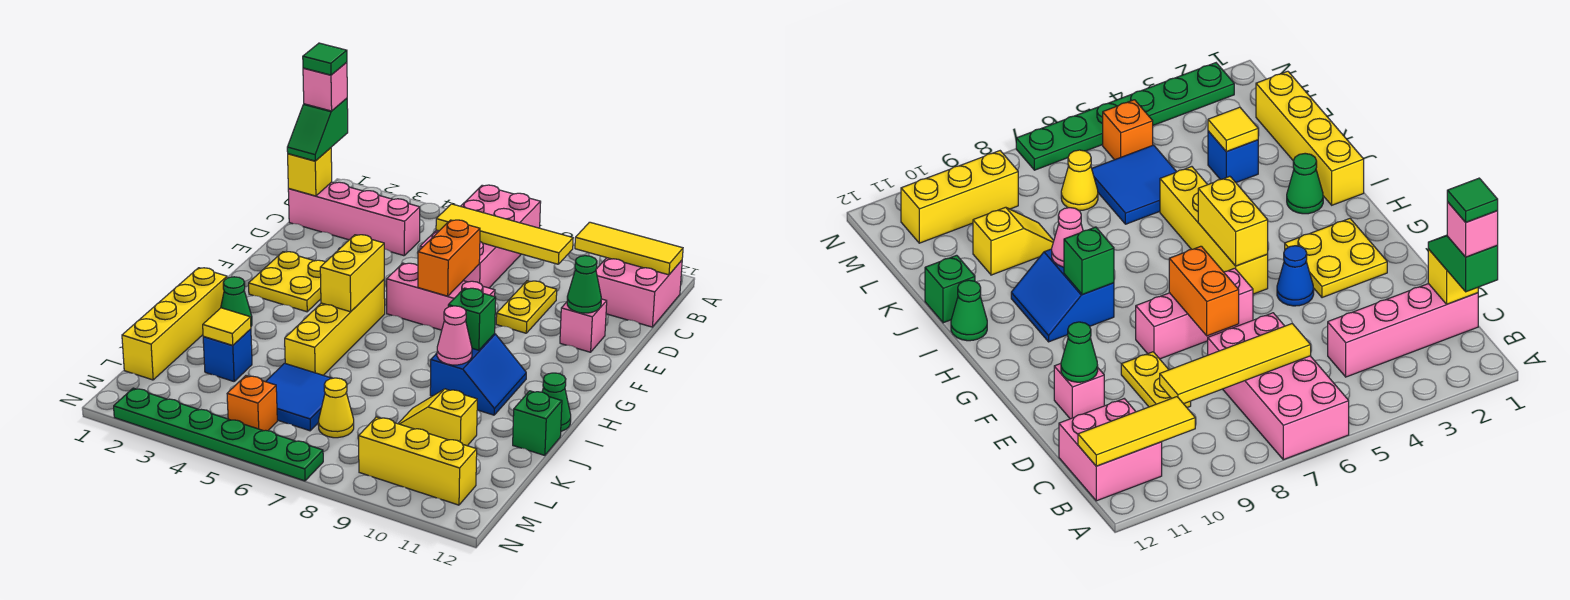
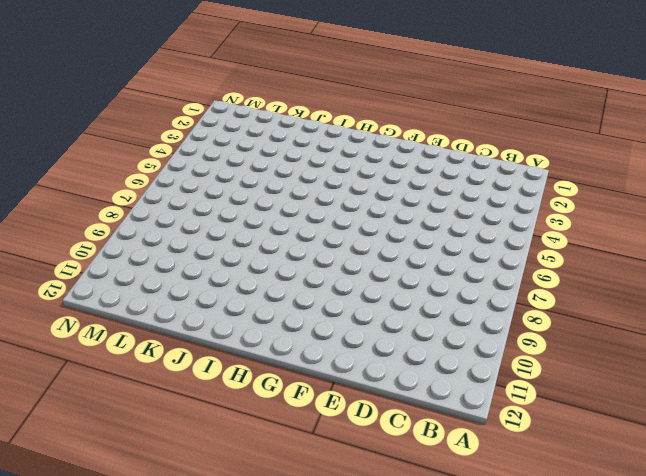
none -> pink 2x4 brick [420,185,541,288]
none -> pink 2x2 brick [596,258,682,327]
none -> pink 1x4 brick [288,182,420,256]
none -> yellow 1x2 plate [496,281,557,333]

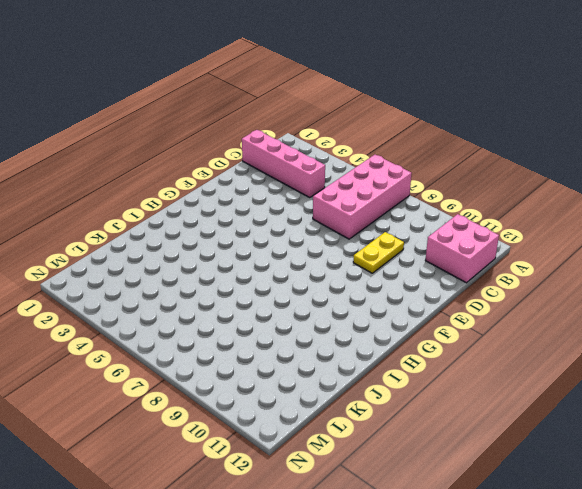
none -> pink 1x1 brick [560,299,607,352]
none -> yellow 2x2 plate [249,252,325,312]
none -> blue 1x1 cone [1277,246,1314,306]
none -> pink 1x3 brick [387,263,495,330]

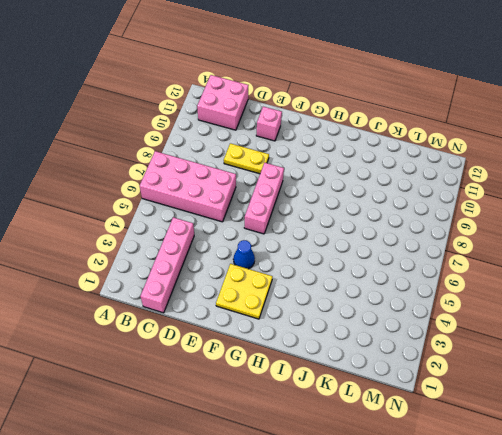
none -> yellow 1x4 brick [285,280,385,375]
none -> blue 2x2 slope [430,334,526,415]
none -> yellow 1x4 brick [122,268,227,380]
none -> green 1x1 cone [221,277,252,326]

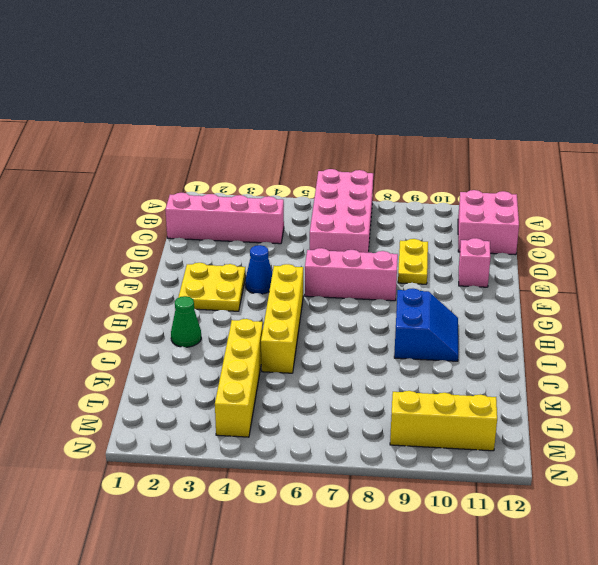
yellow 1x4 brick [215,319,263,437] -> yellow 1x4 brick moved to [122,268,227,380]
none -> green 1x1 cone [542,373,571,431]
none -> green 1x1 brick [513,391,562,455]
none -> blue 1x1 brick [203,329,252,381]
none -> blue 2x2 tile [266,363,332,431]

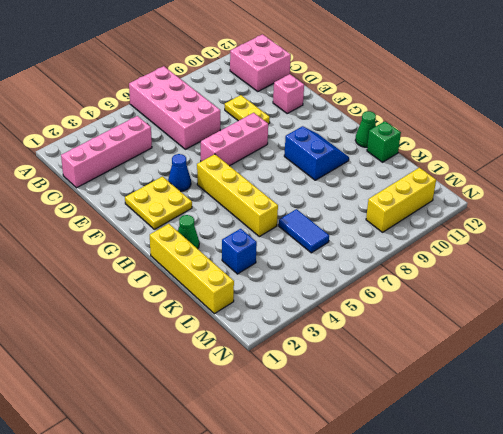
blue 1x2 tile [279,209,329,253] -> blue 2x2 tile [266,363,332,431]
none -> yellow 1x2 slope [398,389,477,446]
none -> yellow 1x1 cone [318,378,354,438]
none -> orange 1x1 brick [227,376,277,431]
none -> green 1x6 plate [114,388,323,481]

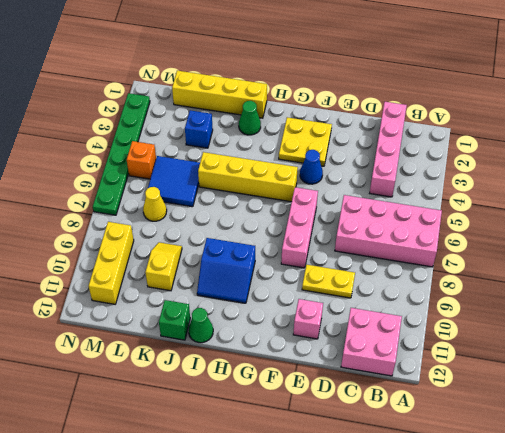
none -> yellow 1x3 tile [575,222,683,275]
none -> yellow 1x1 brick [288,148,332,196]
none -> yellow 1x4 tile [436,204,573,264]
none -> orange 1x2 brick [418,220,480,296]

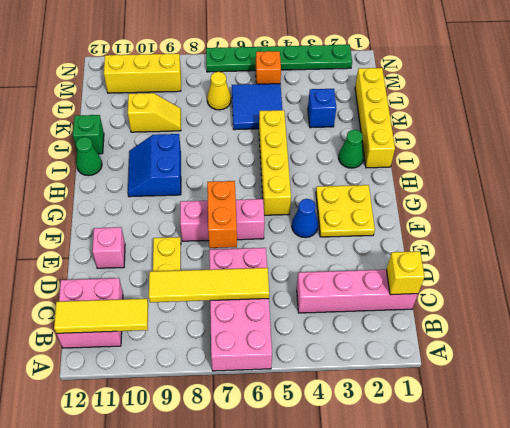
none -> green 1x1 cone [567,256,601,313]
none -> yellow 1x2 brick [320,235,384,312]
none -> green 1x1 brick [448,288,496,350]
none -> pink 1x1 cone [437,306,472,365]

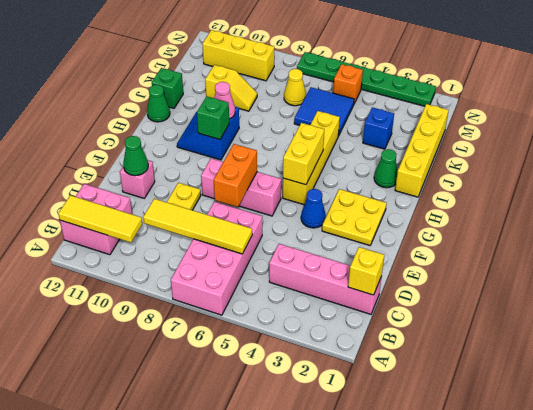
none -> yellow 1x1 tile [203,308,251,345]
none -> green 1x2 slope [287,98,348,161]
none -> pink 1x1 brick [303,62,347,111]
none -> green 1x1 tile [303,43,347,75]

